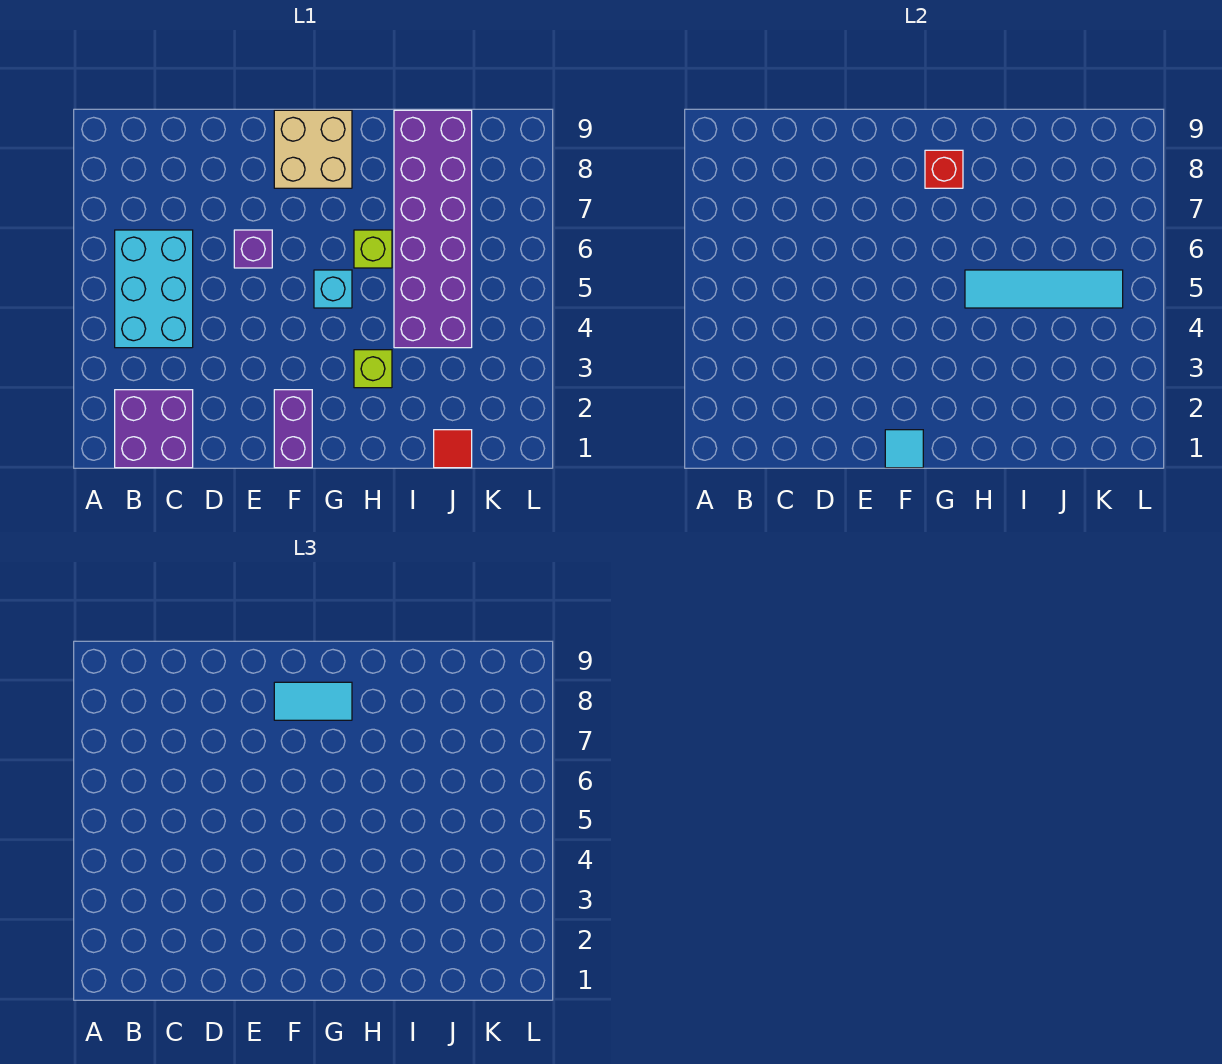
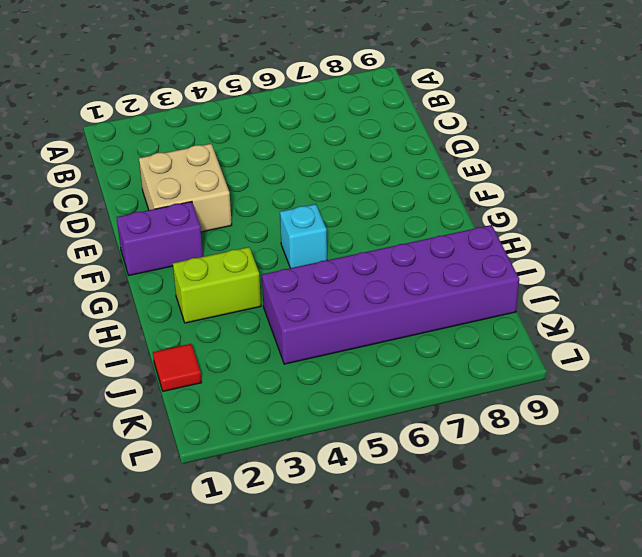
tan 2x2 brick [139,144,232,232] -> tan 2x2 brick moved to [274,110,352,188]
lime 1x2 brick [173,247,261,323] -> lime 1x1 brick [354,350,392,388]
none -> purple 2x2 brick [115,390,193,468]
none -> cyan 2x3 brick [115,230,193,348]
none -> purple 1x1 brick [234,230,272,268]

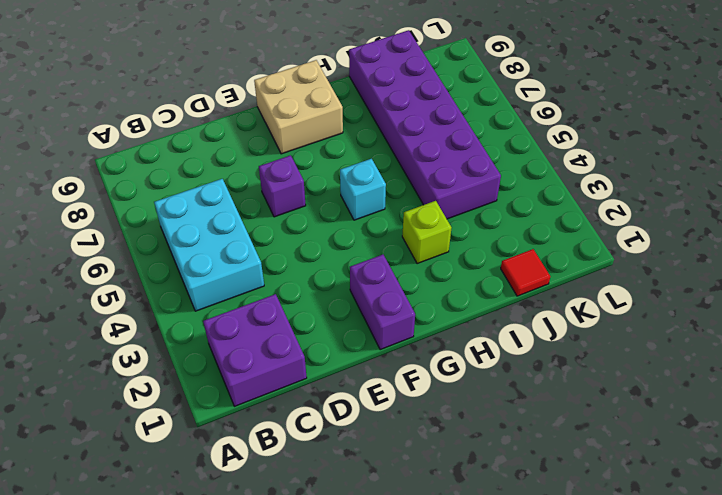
none -> lime 1x1 brick [354,230,392,268]
none -> cyan 1x1 tile [885,430,923,468]
none -> red 1x1 brick [925,150,963,188]

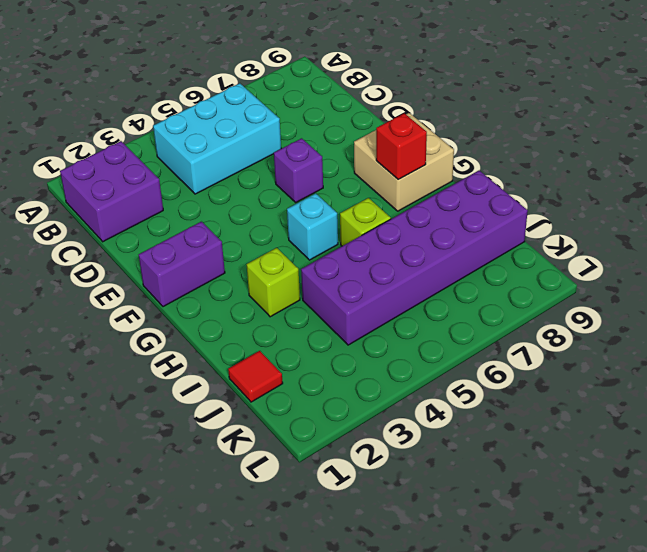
none -> cyan 1x1 tile [885,430,923,468]
none -> cyan 1x4 tile [965,270,1123,308]
none -> cyan 1x2 tile [274,682,352,720]

